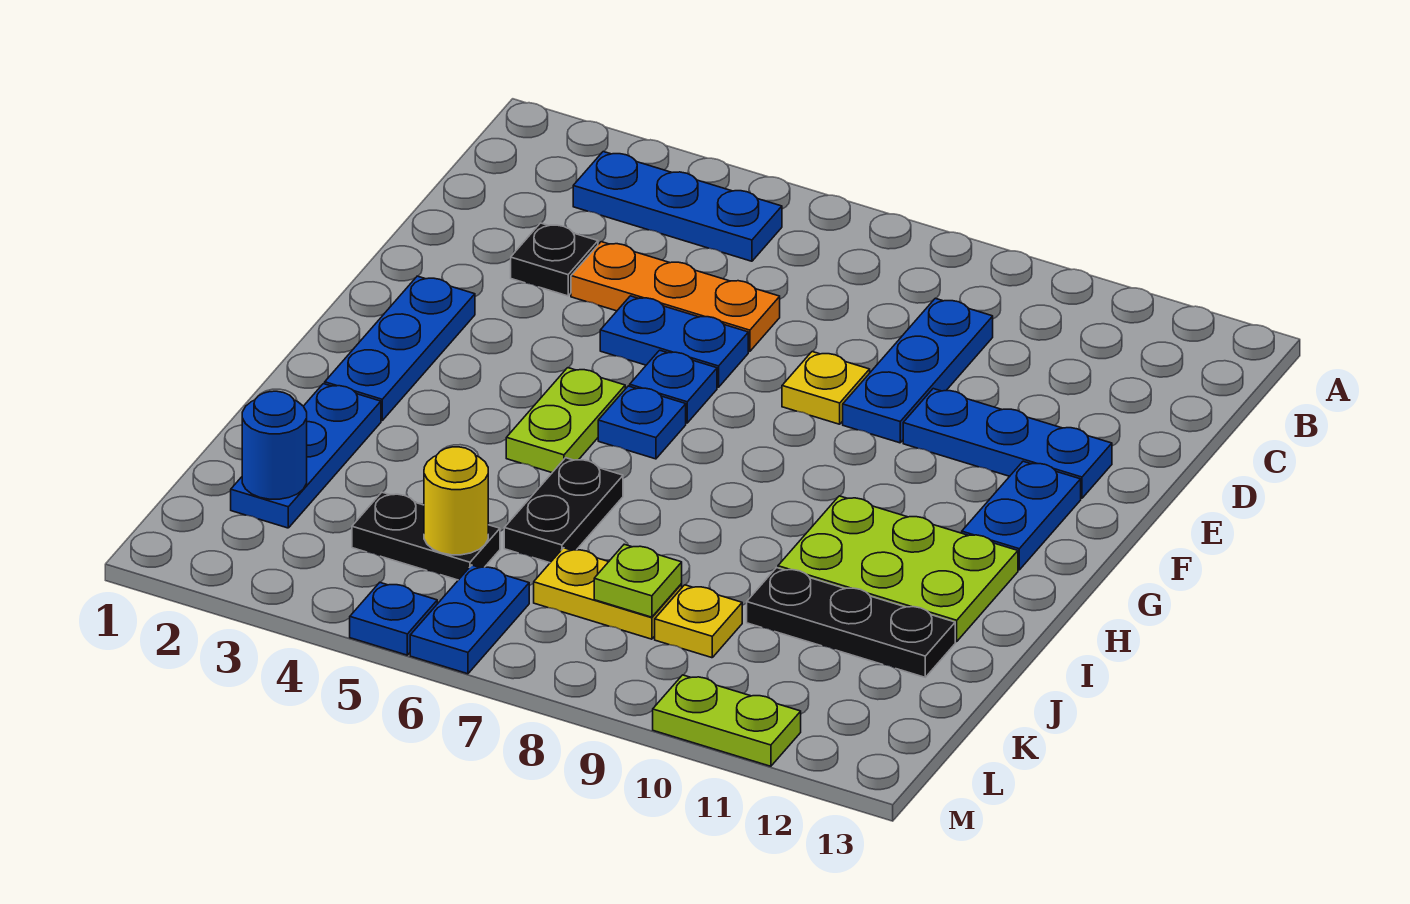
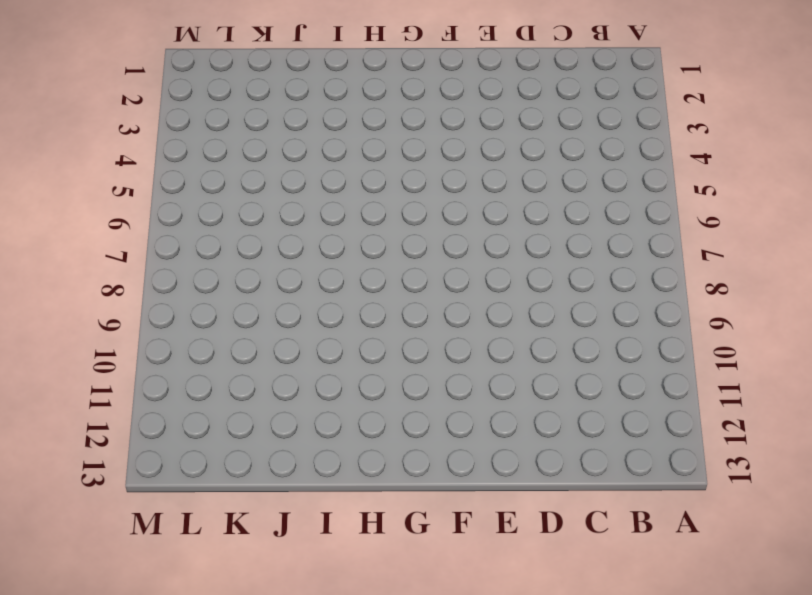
none -> blue 1x3 plate [573,152,782,261]
none -> blue 1x3 plate [843,298,993,443]
none -> black 1x1 plate [511,223,598,296]

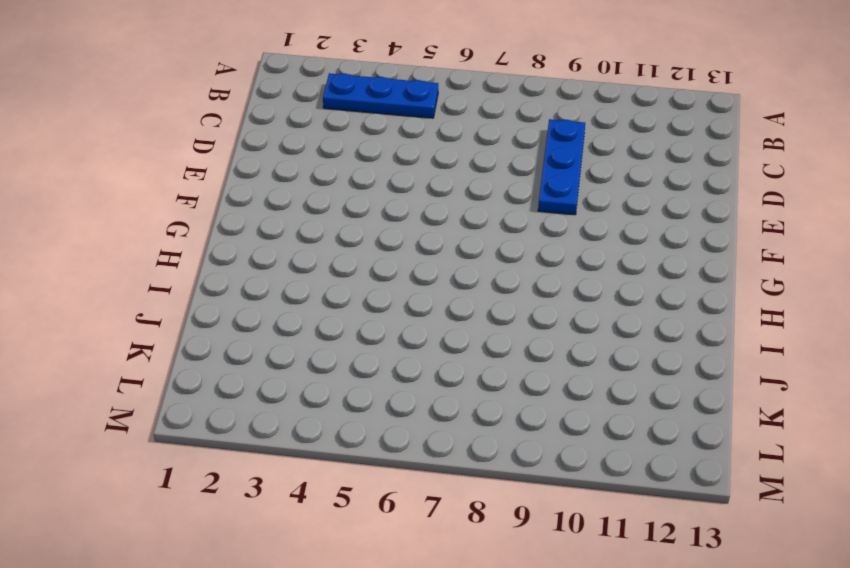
none -> black 1x1 plate [511,223,598,296]
none -> orange 1x3 plate [571,242,780,351]
none -> blue 1x2 plate [600,296,748,387]

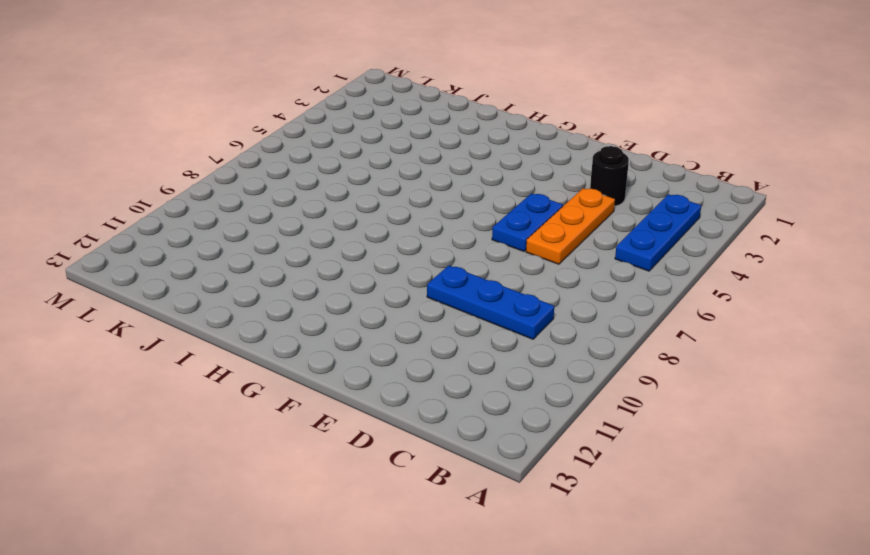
black 1x1 round brick [590,146,629,206] -> black 1x1 plate [511,223,598,296]
none -> yellow 1x1 plate [782,352,870,424]
none -> blue 1x3 plate [903,389,1112,498]
none -> blue 1x3 plate [325,276,475,421]

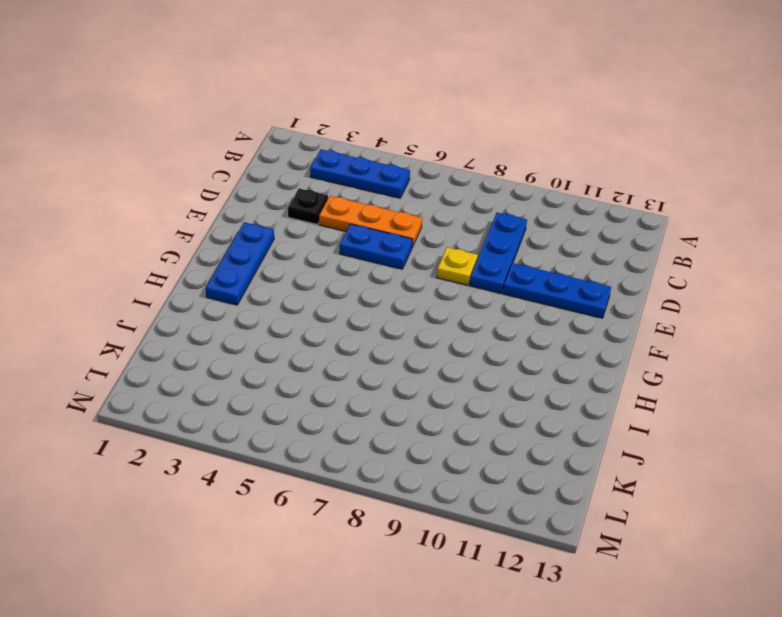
none -> blue 1x1 plate [630,350,717,423]
none -> blue 1x2 plate [962,461,1081,570]
none -> lime 1x2 plate [506,368,625,472]

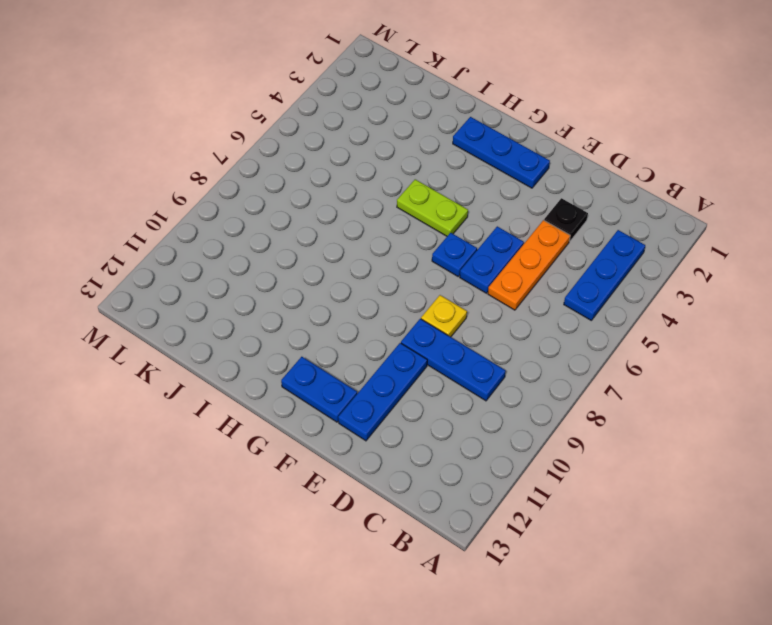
none -> blue 1x1 plate [598,386,686,459]
none -> lime 2x3 plate [778,496,1018,642]
none -> blue 1x3 plate [231,384,381,528]

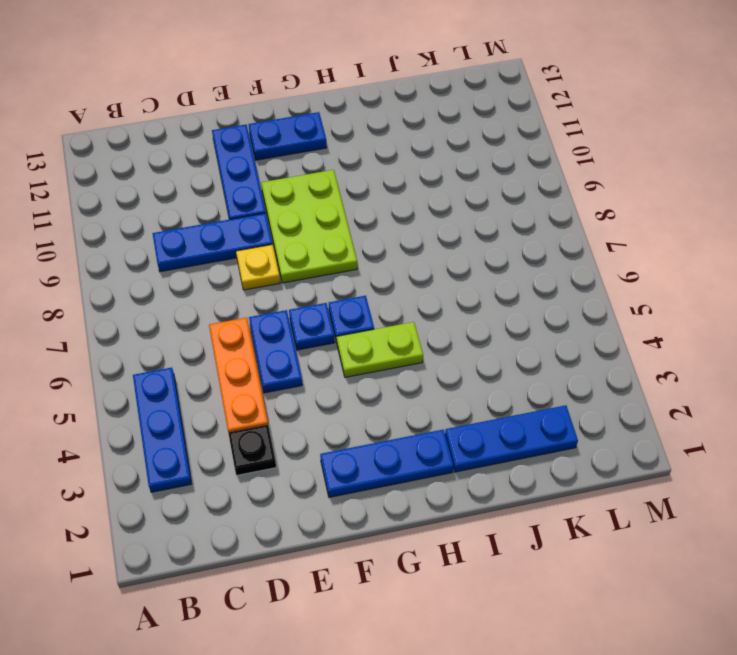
lime 2x3 plate [261,170,357,283] -> lime 2x3 plate moved to [778,496,1018,642]
none -> black 1x2 plate [504,458,623,563]
none -> black 1x3 plate [747,568,955,677]
none -> black 1x2 plate [352,492,500,580]

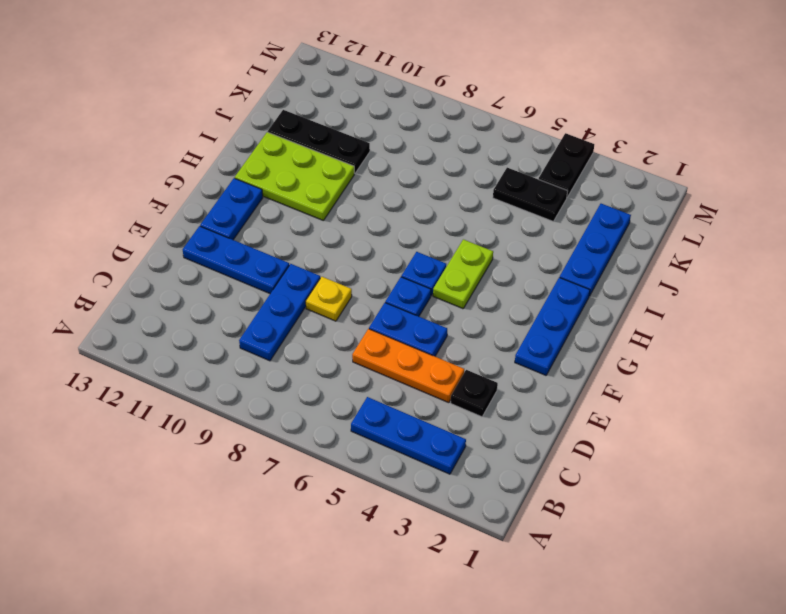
black 1x2 plate [539,133,594,197] -> black 1x2 plate moved to [504,458,623,563]
none -> yellow 1x2 plate [534,548,682,639]
none -> yellow 1x1 plate [655,585,742,658]
none -> blue 1x2 plate [410,565,529,674]

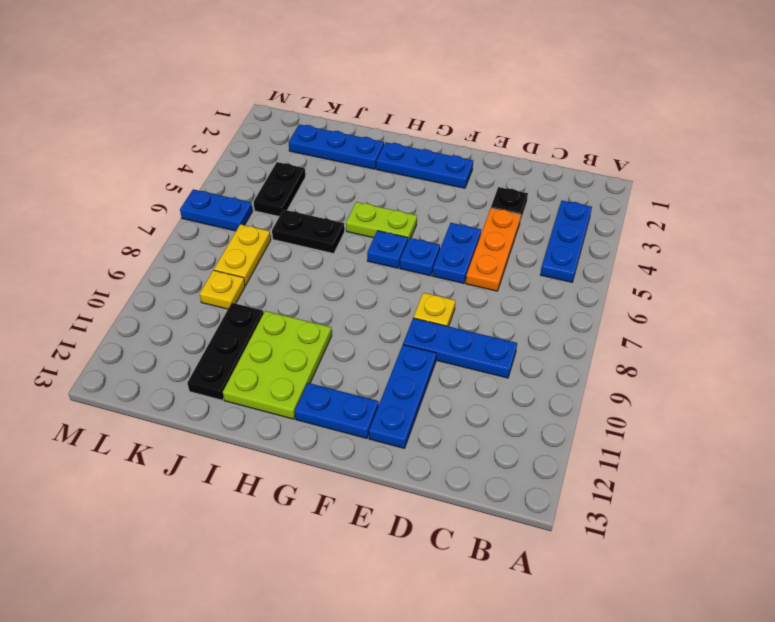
none -> blue 1x1 plate [350,583,437,655]
none -> lime 1x2 plate [653,675,801,766]
none -> blue 1x1 round brick [242,391,307,499]

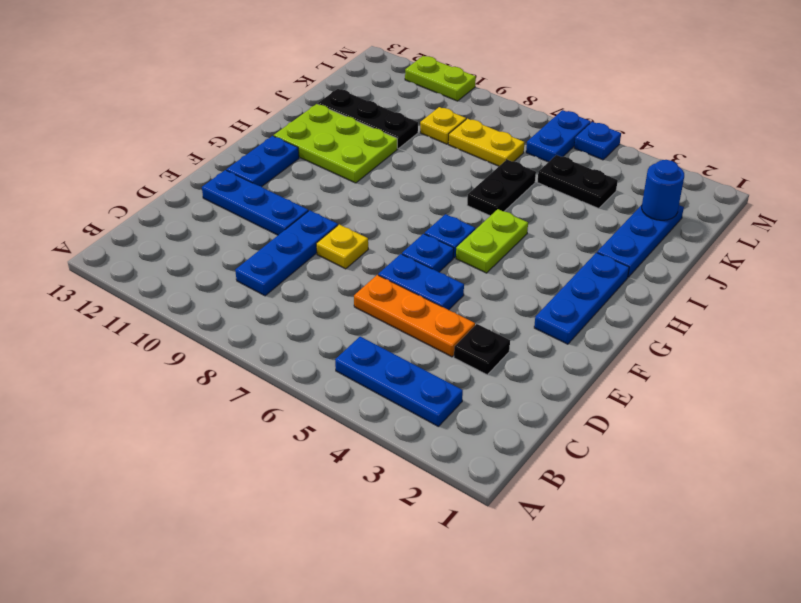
none -> yellow 1x1 round brick [424,447,488,555]
none -> lime 1x1 plate [594,544,682,617]

